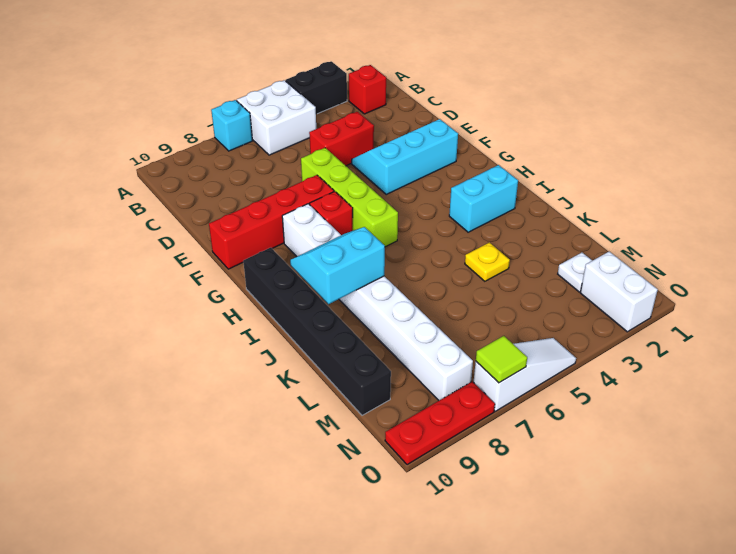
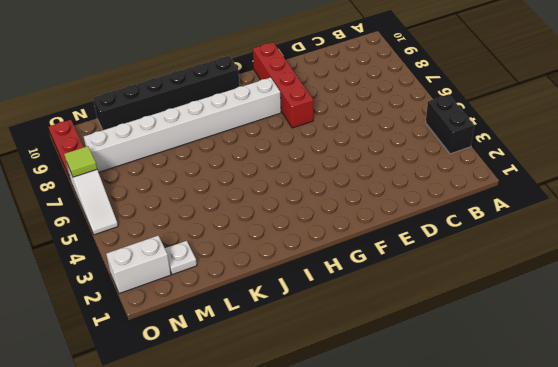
none -> white 2x2 brick [237,80,316,155]
none -> cyan 1x1 brick [211,100,252,151]
none -> red 1x1 brick [349,65,386,114]

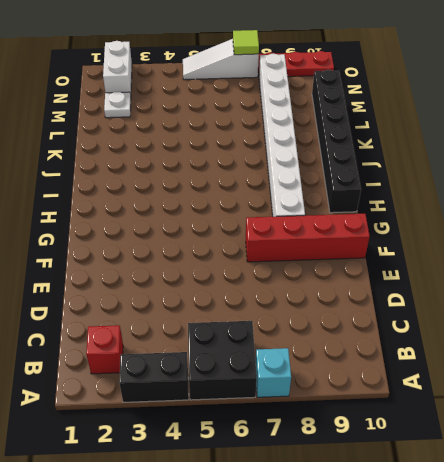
black 2x2 brick [188,321,257,400] -> white 2x2 brick [237,80,316,155]
none -> red 1x2 brick [309,112,374,166]
none -> cyan 2x3 slope [352,119,458,194]
none -> lime 1x4 brick [301,148,398,247]

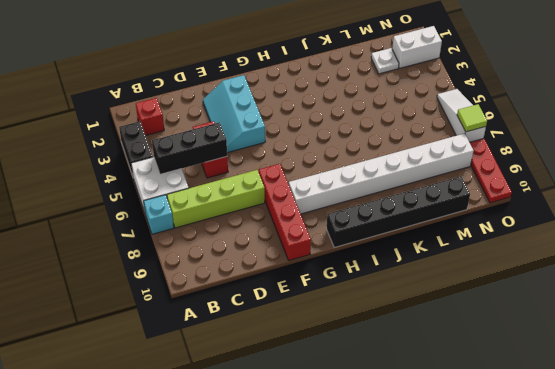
black 1x3 brick [152,122,227,174] -> none
lime 1x4 brick [167,170,265,228] -> lime 1x4 brick moved to [301,148,398,247]
none -> red 1x1 brick [310,192,353,235]
none -> cyan 1x2 brick [449,165,518,232]
none -> yellow 1x1 plate [465,242,510,281]

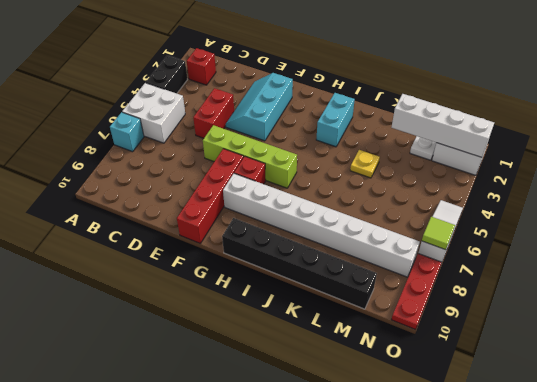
white 1x4 brick [392,94,494,157] -> none
none -> cyan 2x2 slope [290,227,385,304]

